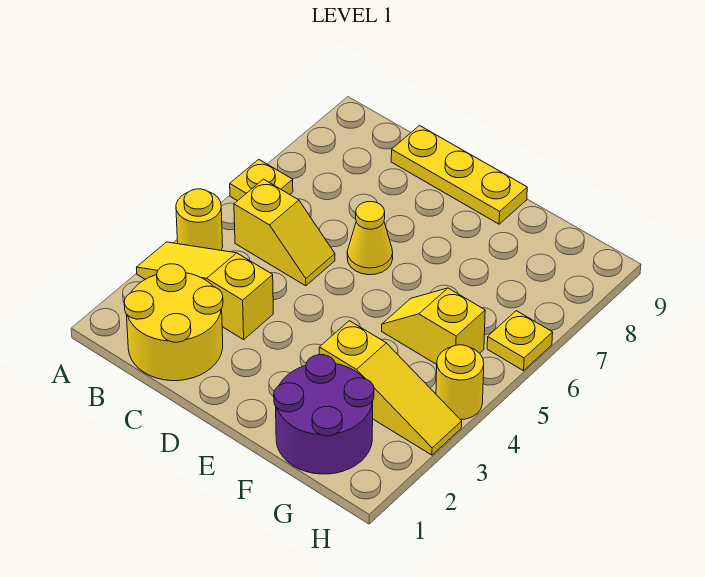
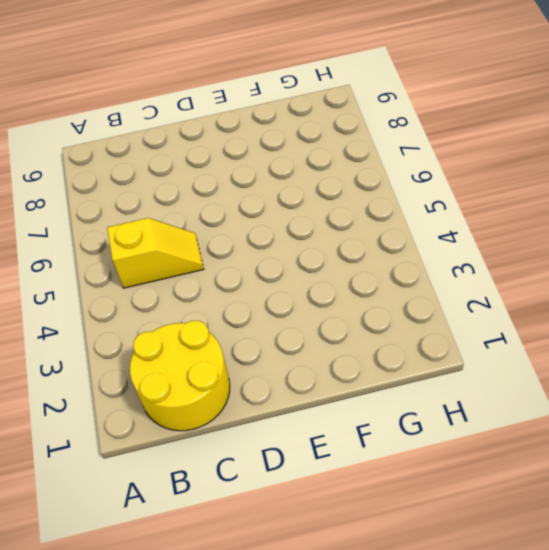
none -> yellow 1x3 slope [136,242,273,340]
none -> yellow 1x1 round brick [176,189,223,250]
none -> yellow 1x1 plate [230,159,293,201]

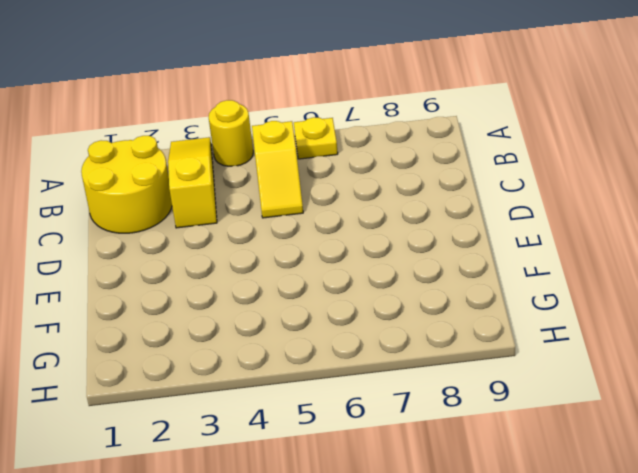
none -> yellow 1x3 plate [391,126,527,224]
none -> yellow 1x1 cone [347,202,393,275]
none -> purple 2x2 round brick [274,355,374,474]

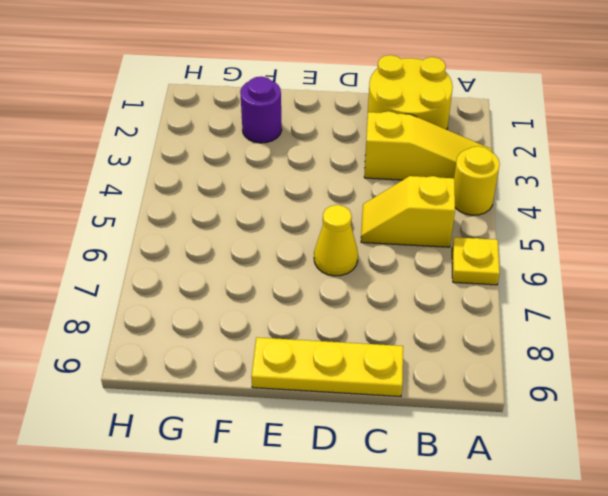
purple 1x1 round brick [240,77,282,143] -> purple 2x2 round brick [274,355,374,474]
none -> yellow 1x3 slope [319,321,462,455]
none -> yellow 1x2 slope [382,288,485,364]
none -> yellow 1x1 round brick [436,345,484,420]

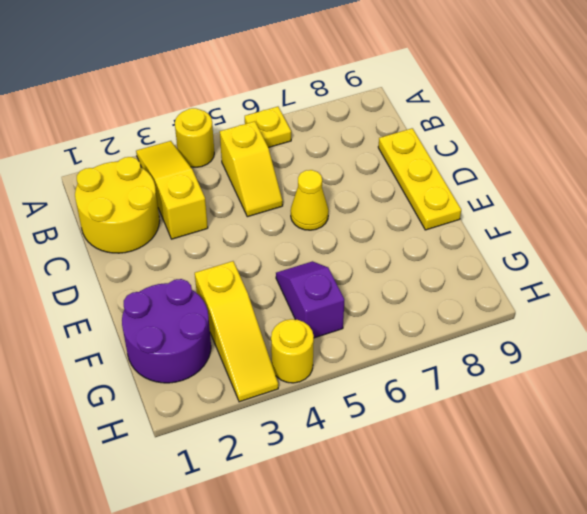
purple 1x2 slope [276,261,344,338] -> yellow 1x2 slope [382,288,485,364]
none -> yellow 1x1 plate [487,311,553,371]

